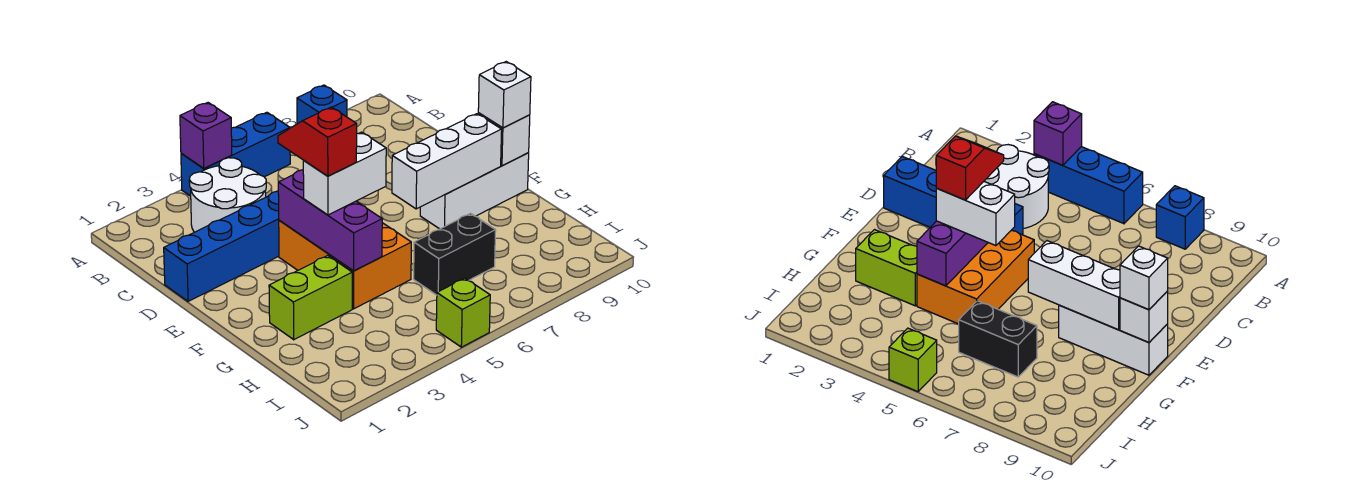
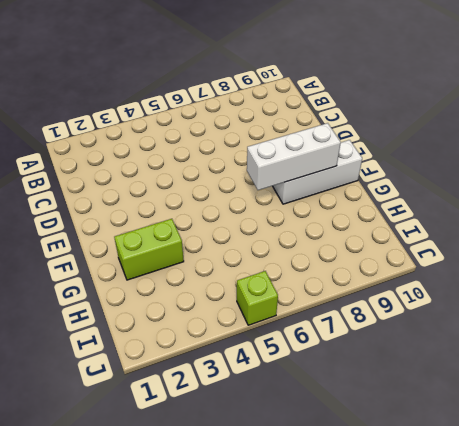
none -> blue 1x3 brick [181,112,290,196]
none -> blue 1x1 brick [297,85,347,124]
none -> white 2x2 round brick [189,158,266,232]

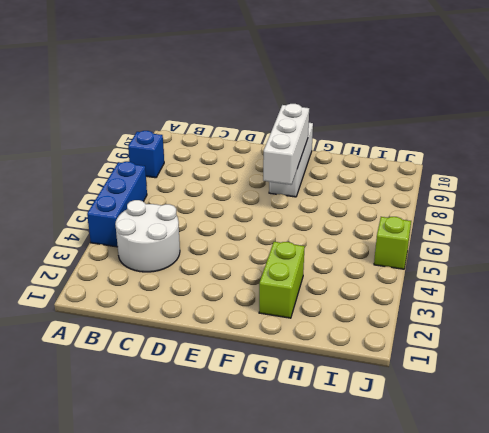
none -> blue 1x4 brick [164,191,279,301]
none -> orange 2x3 brick [279,220,411,309]
none -> black 1x2 brick [414,213,496,295]

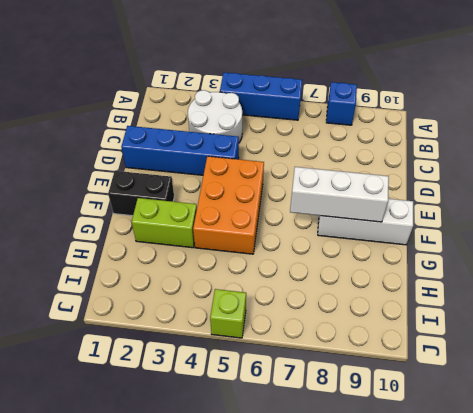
black 1x2 brick [108,171,174,216] -> black 1x2 brick moved to [414,213,496,295]
none -> purple 1x1 brick [180,103,232,168]
none -> purple 1x3 brick [278,170,382,271]
none -> white 1x1 brick [478,113,530,166]

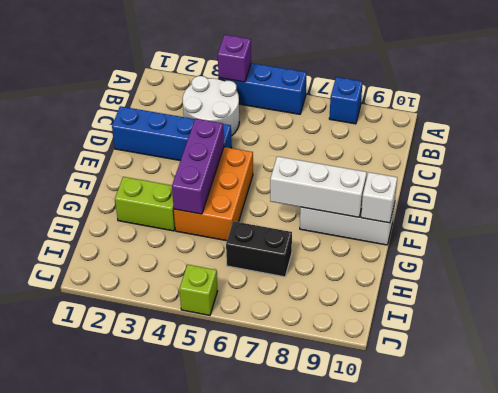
none -> white 1x2 brick [303,132,386,215]
none -> white 1x1 brick [478,62,531,128]
none -> red 1x2 slope [278,107,357,176]

